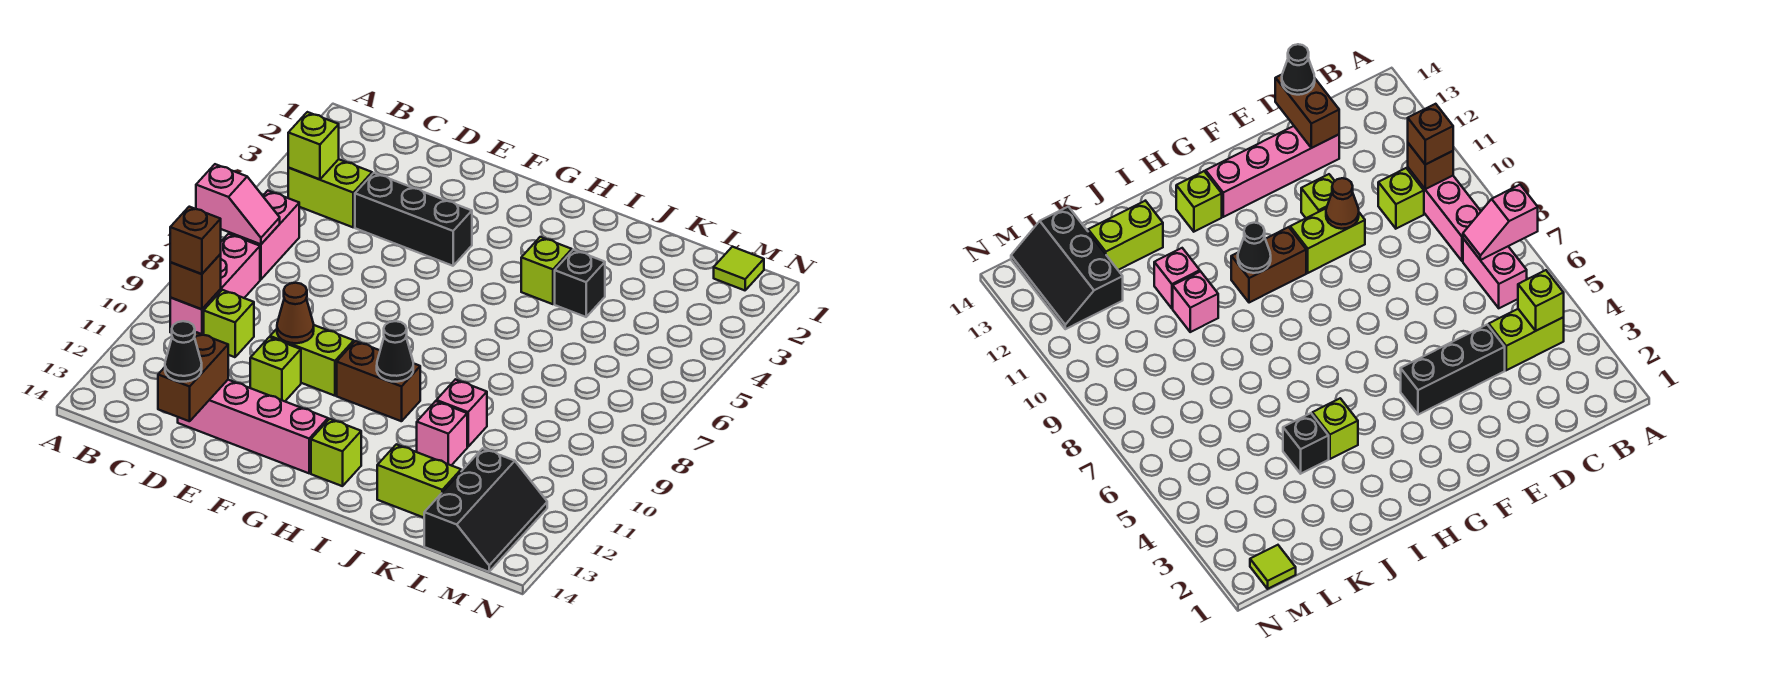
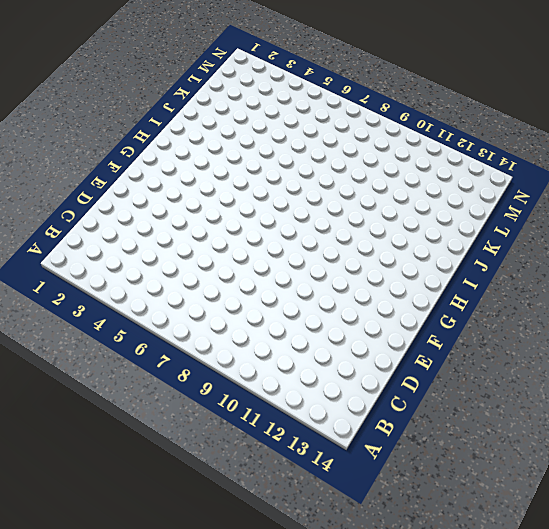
none -> lime 1x2 brick [288,159,372,227]
none -> pink 1x2 brick [229,191,299,280]
none -> pink 1x3 brick [170,234,260,335]

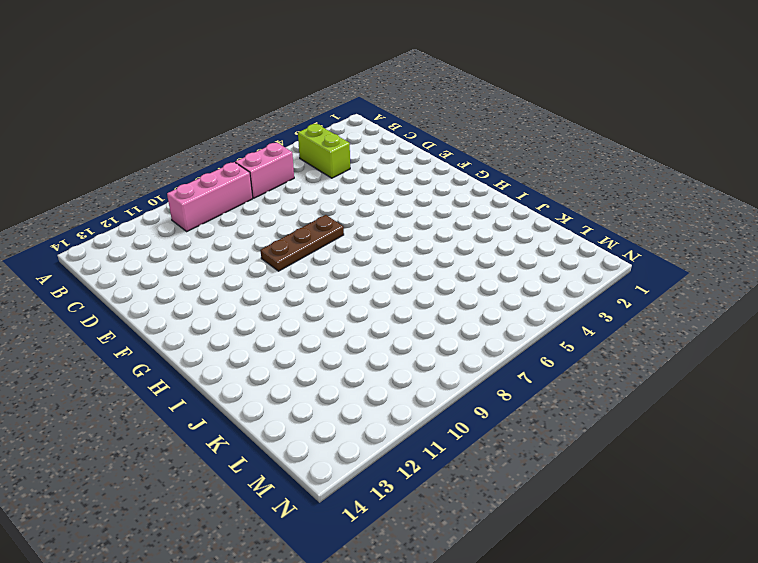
brown 1x3 plate [260,215,344,271] -> none
none -> lime 1x1 brick [204,290,254,357]
none -> black 1x3 brick [355,173,472,266]
none -> pink 1x4 brick [178,380,328,473]

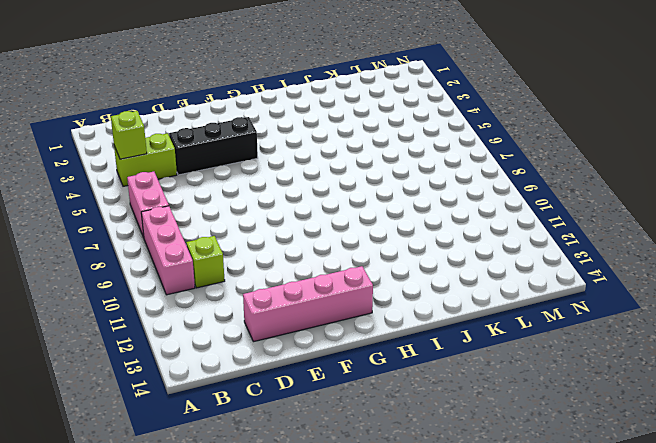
none -> lime 1x2 brick [270,325,354,396]
none -> lime 1x1 brick [250,337,301,401]
none -> brown 1x2 brick [337,341,420,421]

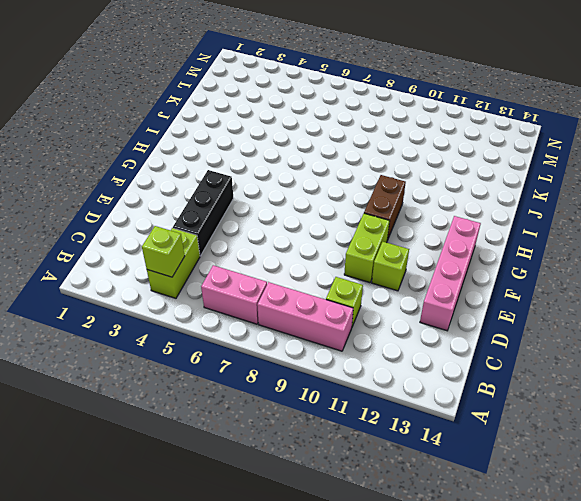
none -> lime 1x1 brick [311,419,361,486]
none -> lime 1x1 brick [521,237,572,304]
none -> black 1x1 brick [555,250,605,317]

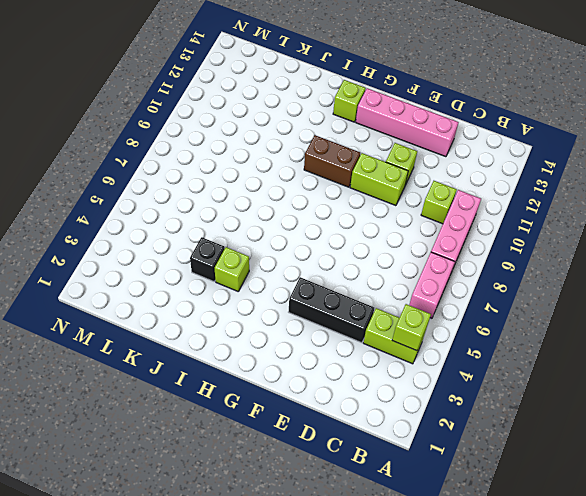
none -> pink 1x1 brick [437,379,487,447]
none -> pink 1x1 brick [417,401,467,465]
none -> lime 1x2 brick [377,444,461,518]

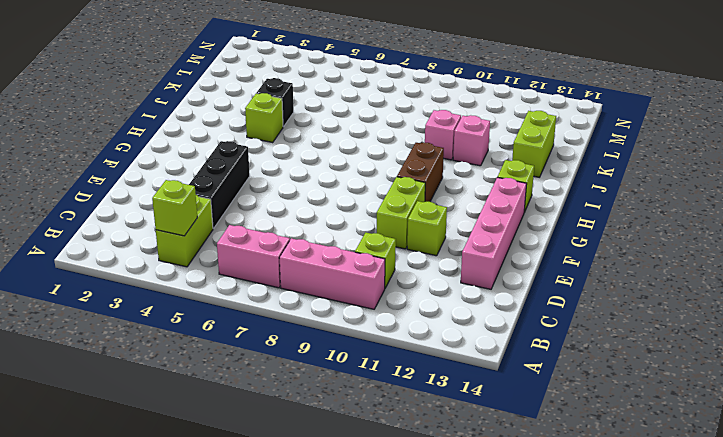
none -> black 2x3 slope [424,448,547,572]
none -> lime 1x1 tile [714,247,764,290]
none -> pink 1x2 slope [196,164,280,244]

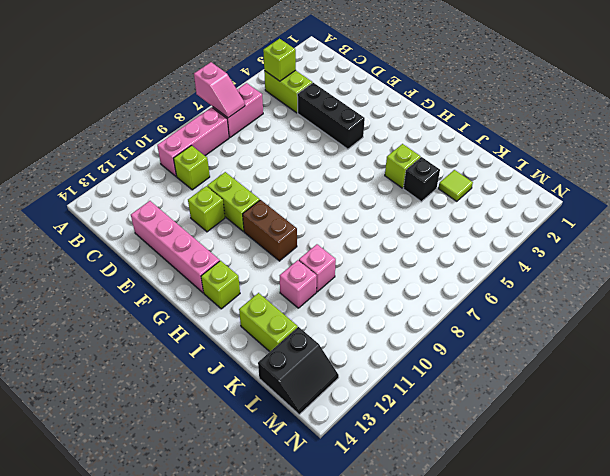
lime 1x1 tile [438,170,473,201] -> lime 1x1 tile moved to [714,247,764,290]
black 2x2 slope [258,327,339,414] -> black 2x3 slope [424,448,547,572]
none -> brown 1x1 brick [170,254,221,309]
none -> brown 1x2 brick [158,332,228,421]
none -> brown 1x1 cone [277,283,314,343]

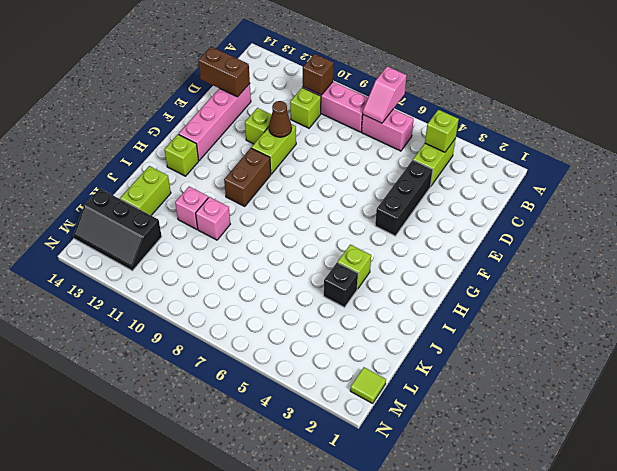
none -> black 1x1 cone [377,321,413,382]
none -> brown 1x1 brick [170,207,221,274]
none -> black 1x1 cone [165,321,202,382]

